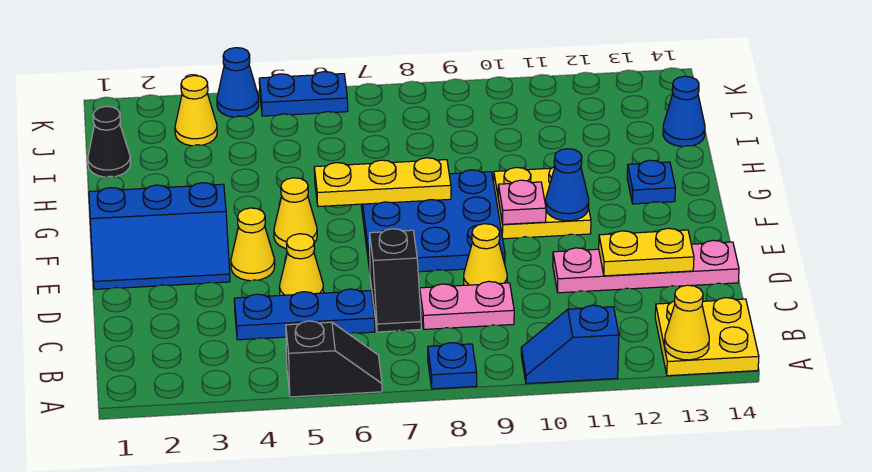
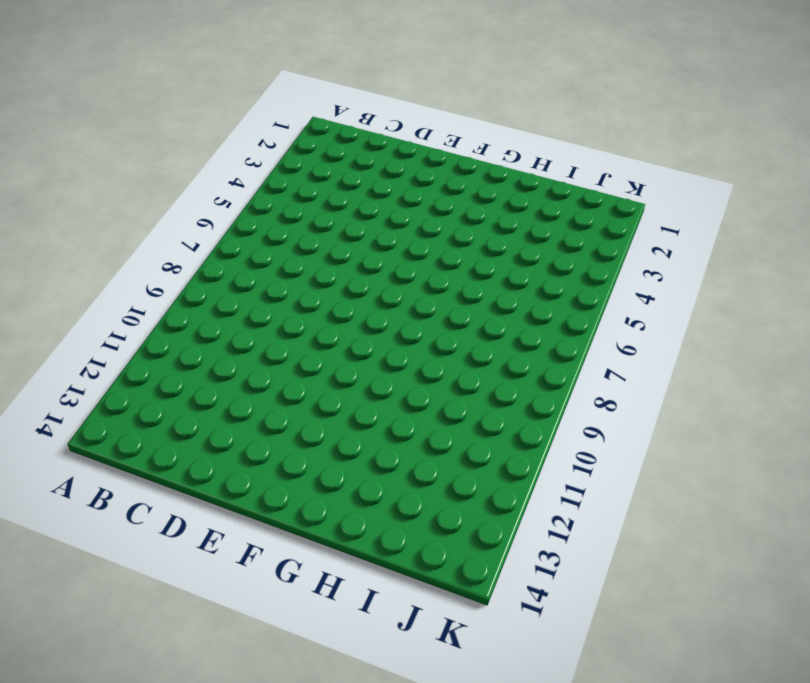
none -> black 1x2 slope [286,321,382,397]
none -> blue 1x1 plate [428,343,477,389]
none -> blue 1x2 slope [521,305,619,384]

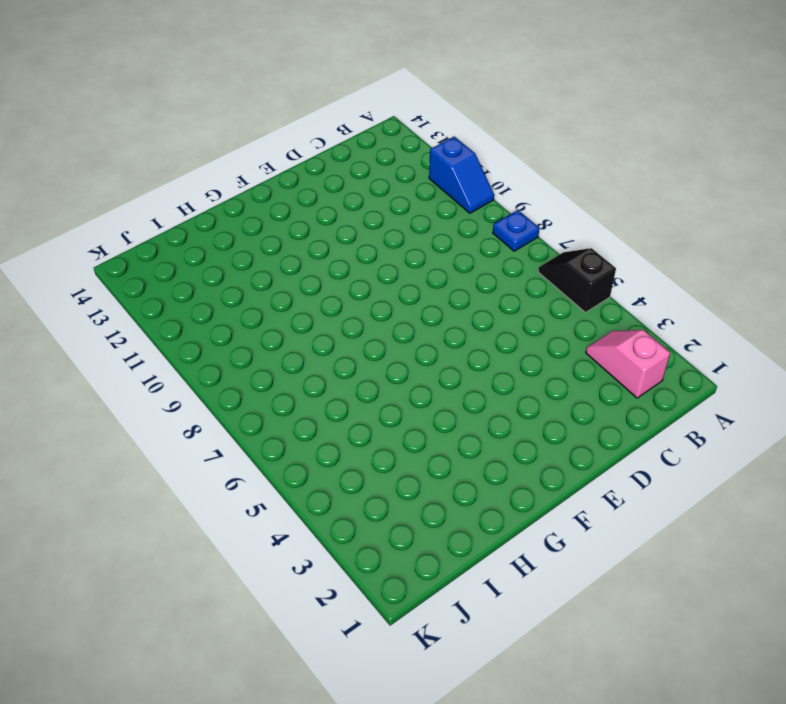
pink 1x2 slope [586,330,670,398] -> none
none -> yellow 2x2 plate [655,298,759,376]
none -> blue 1x3 plate [234,289,375,340]
none -> black 1x2 slope [370,229,421,332]

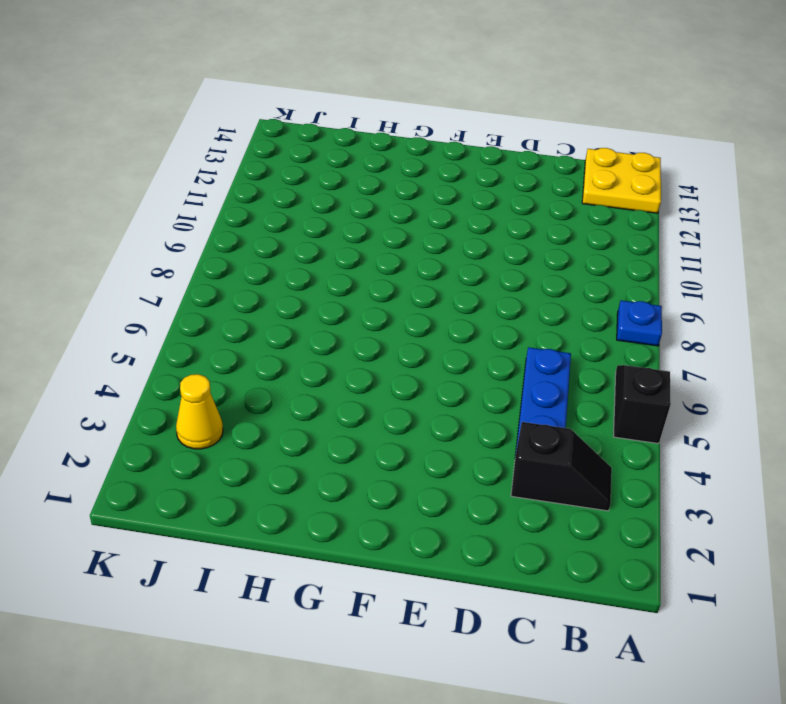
black 1x2 slope [511,422,612,511] -> black 1x2 slope moved to [370,229,421,332]
none -> blue 1x2 slope [521,305,619,384]
none -> pink 1x2 plate [420,281,514,329]
none -> yellow 1x1 cone [279,234,324,295]

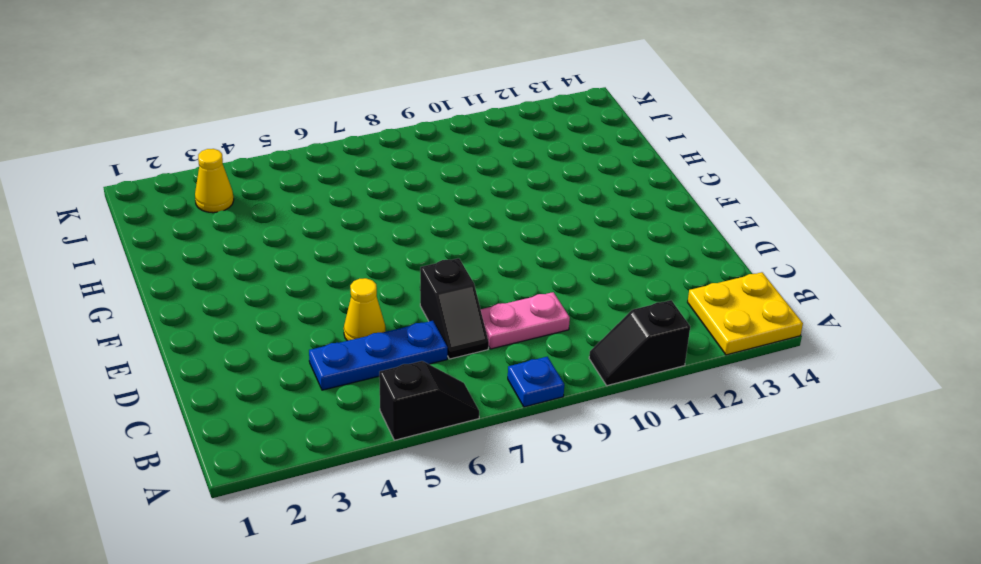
black 1x2 slope [589,300,690,386] -> blue 1x2 slope [521,305,619,384]
none -> yellow 1x1 cone [464,224,507,285]
none -> pink 1x4 plate [553,240,739,293]
none -> blue 2x3 slope [89,183,230,289]

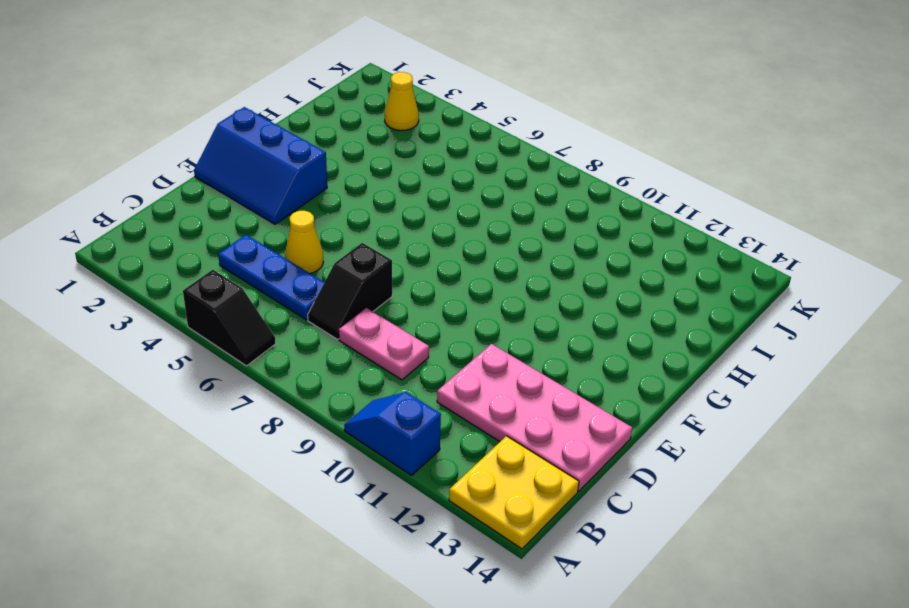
pink 2x4 plate [437,344,632,491] -> pink 1x4 plate [553,240,739,293]
none -> blue 1x1 plate [428,343,477,389]
none -> yellow 1x1 cone [464,224,507,285]
none -> yellow 1x1 cone [231,208,275,281]

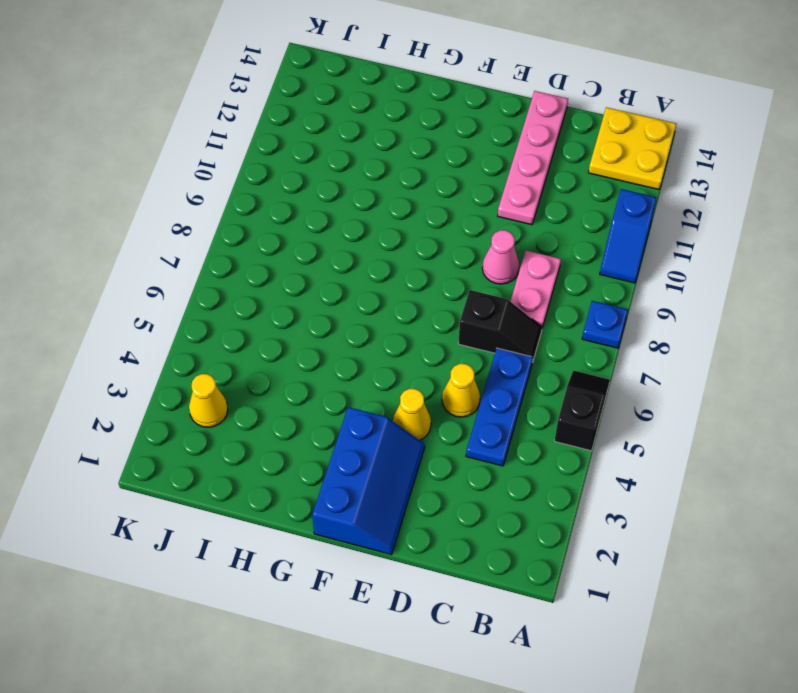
pink 1x1 cone [482,230,519,284] -> yellow 1x1 cone [464,224,507,285]
none -> blue 3x3 plate [361,170,505,272]
none -> yellow 1x1 cone [274,178,317,249]
none -> yellow 2x2 plate [494,166,591,239]

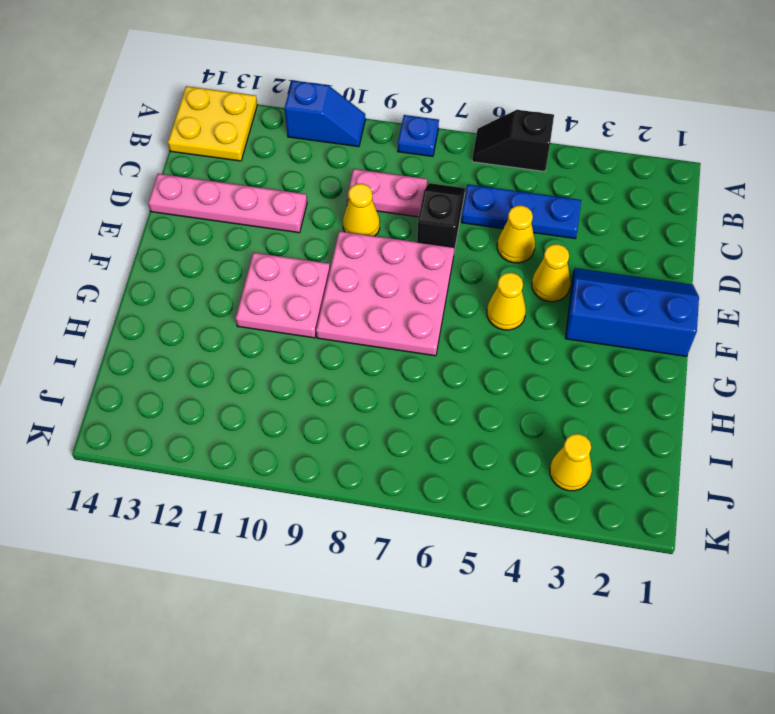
pink 3x3 plate [316,231,454,356] -> blue 3x3 plate [361,170,505,272]
pink 2x2 plate [236,253,330,338] -> yellow 2x2 plate [494,166,591,239]
none -> blue 1x1 plate [627,160,675,204]
none -> black 1x1 cone [88,106,131,177]
none -> blue 1x1 cone [663,76,705,147]

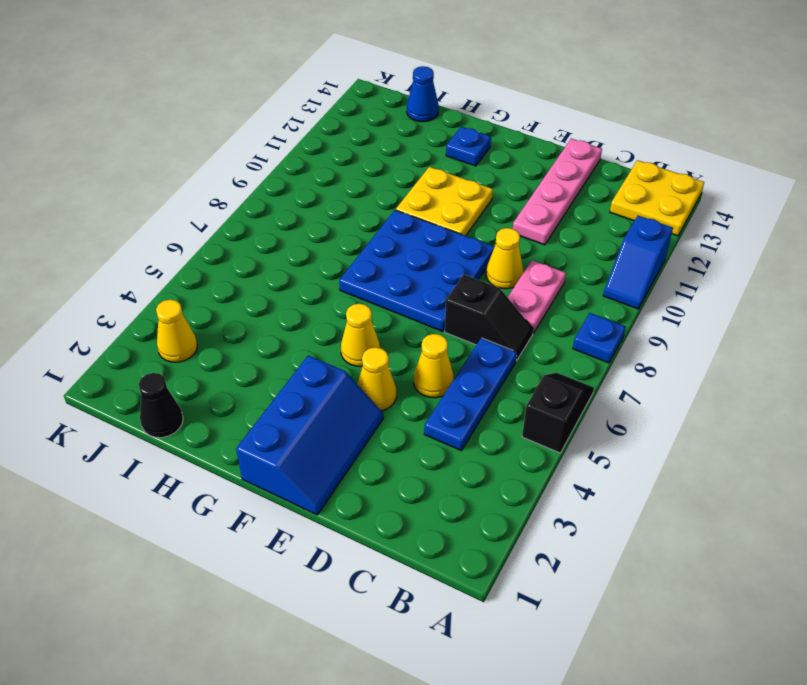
none -> blue 1x1 cone [217,48,259,117]
none -> blue 1x2 plate [259,72,348,116]
none -> yellow 1x1 cone [664,285,709,360]

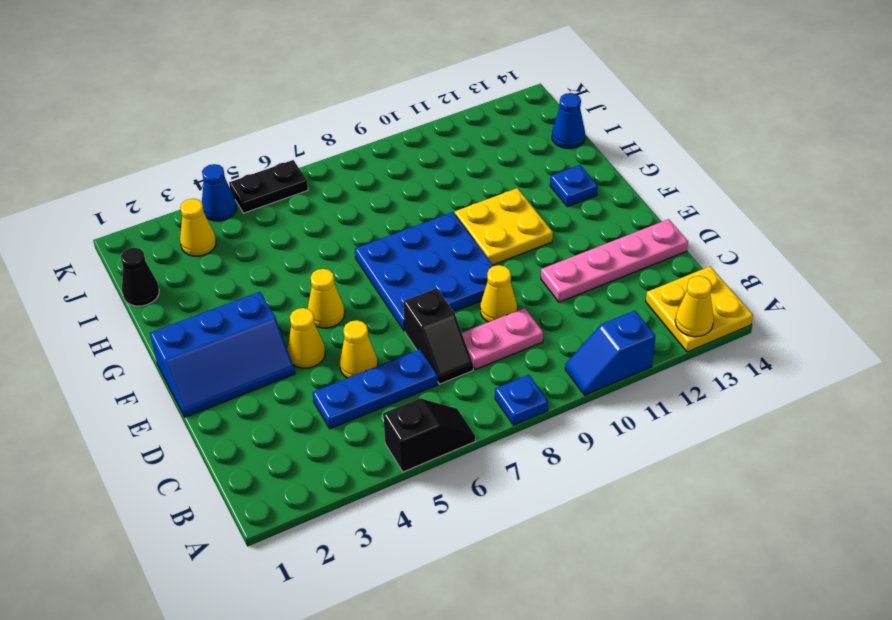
black 1x2 plate [229,160,308,213] -> blue 1x2 plate [259,72,348,116]
none -> yellow 1x2 plate [599,228,694,276]
none -> pink 1x1 plate [498,180,546,224]
none -> blue 1x1 cone [546,149,589,221]

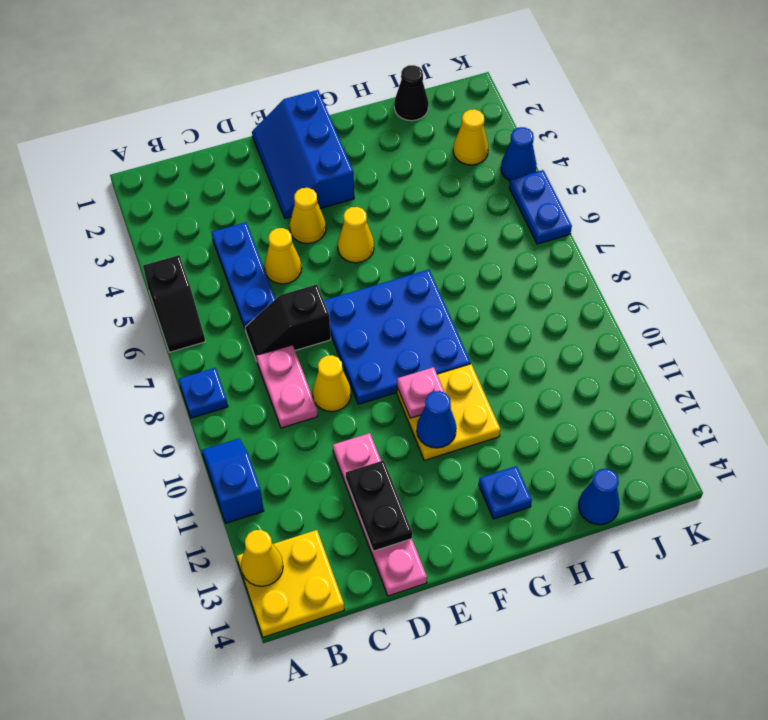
black 1x2 plate [346,460,412,551] -> yellow 1x2 plate [599,228,694,276]
none -> yellow 1x3 plate [314,158,451,206]

